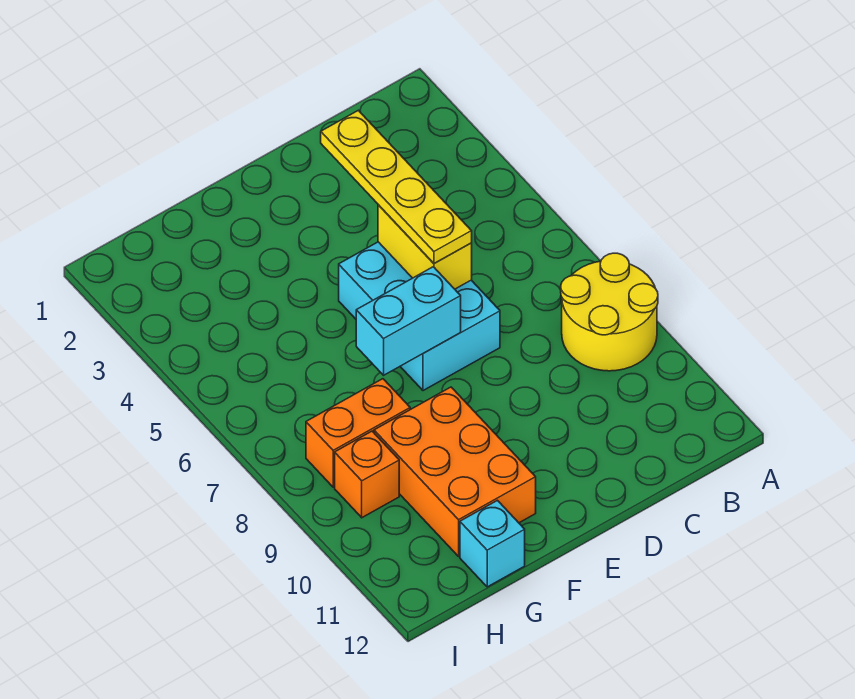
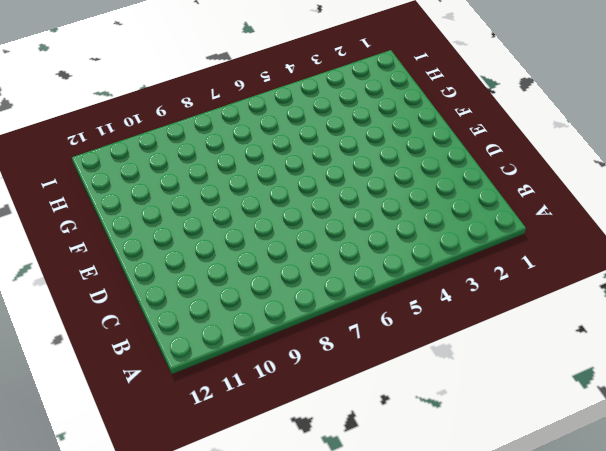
none -> yellow 2x2 round brick [561,253,658,371]
none -> cyan 2x3 brick [339,242,500,391]

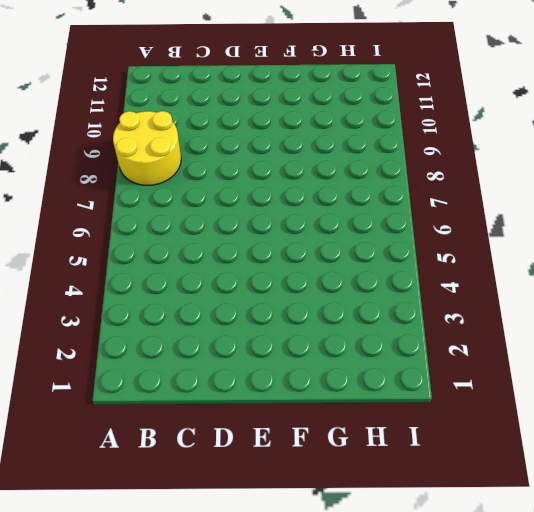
none -> cyan 2x3 brick [339,242,500,391]
none -> orange 2x3 brick [374,387,536,556]

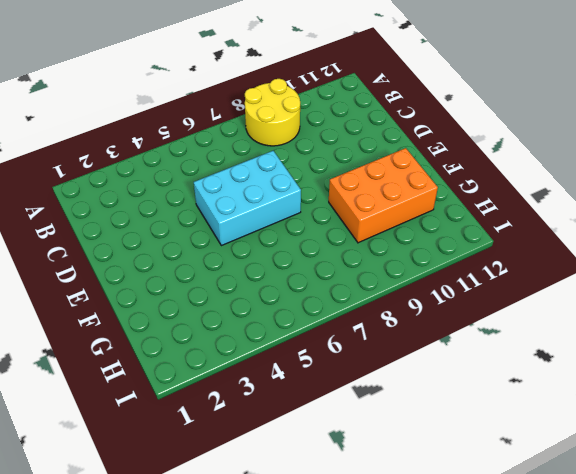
none -> orange 1x2 brick [306,379,410,487]
none -> cyan 1x1 brick [460,500,525,587]

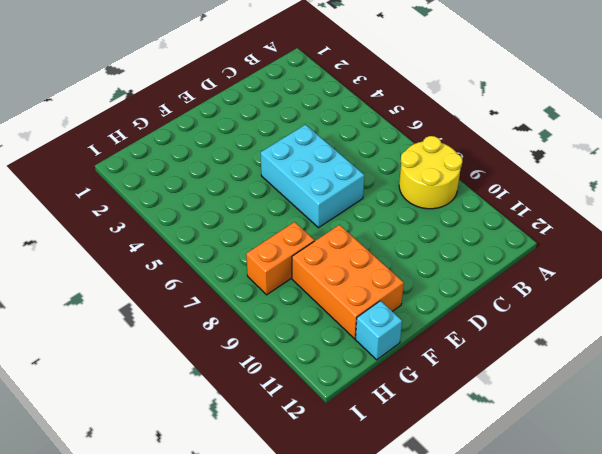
none -> orange 1x1 brick [335,431,399,518]
none -> yellow 1x2 brick [378,205,472,289]

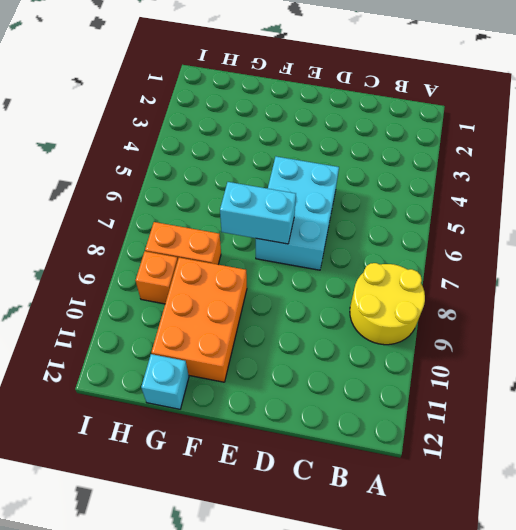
none -> yellow 1x2 brick [378,205,472,289]
none -> yellow 1x4 plate [321,110,472,264]

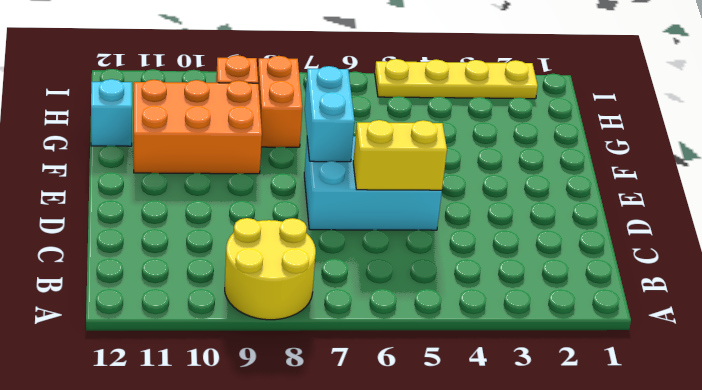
yellow 1x4 plate [375,59,538,99] -> yellow 1x4 plate moved to [321,110,472,264]

